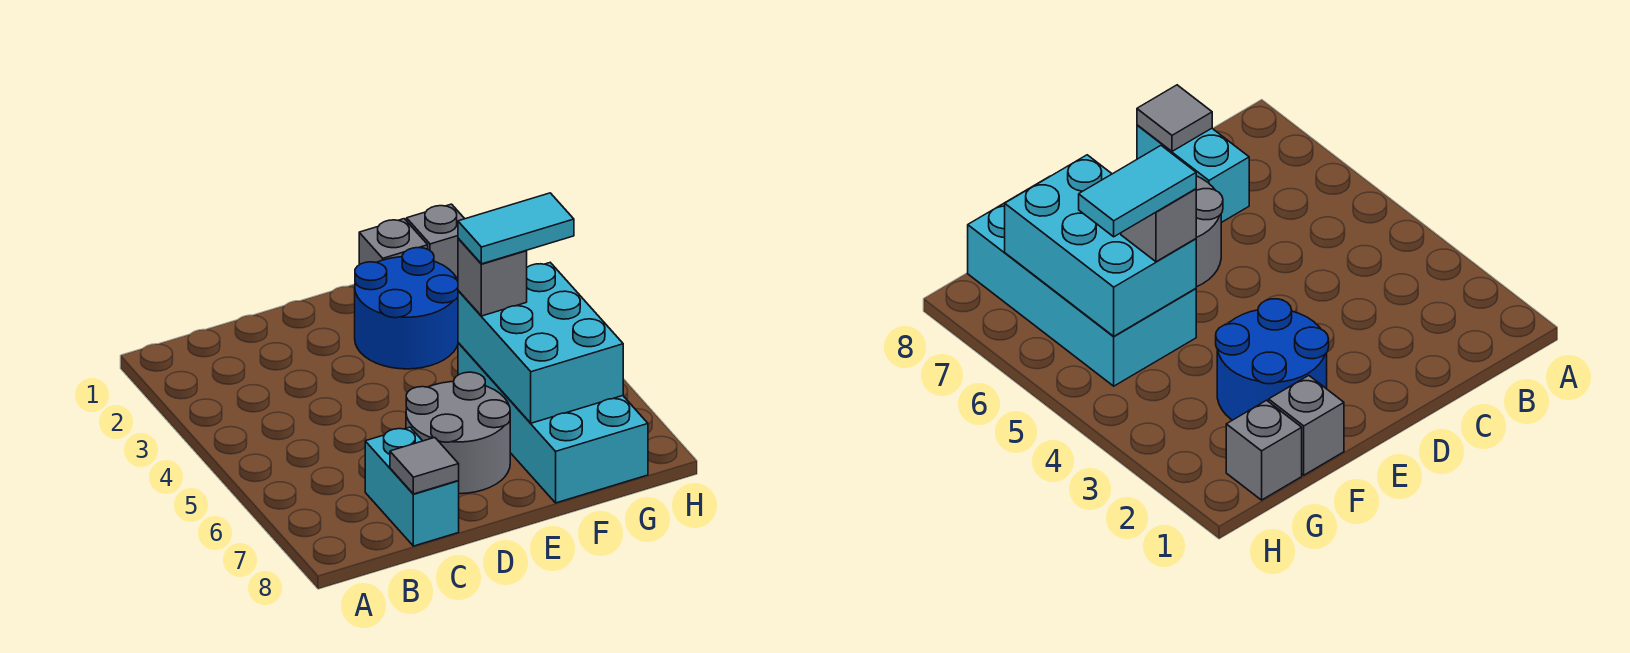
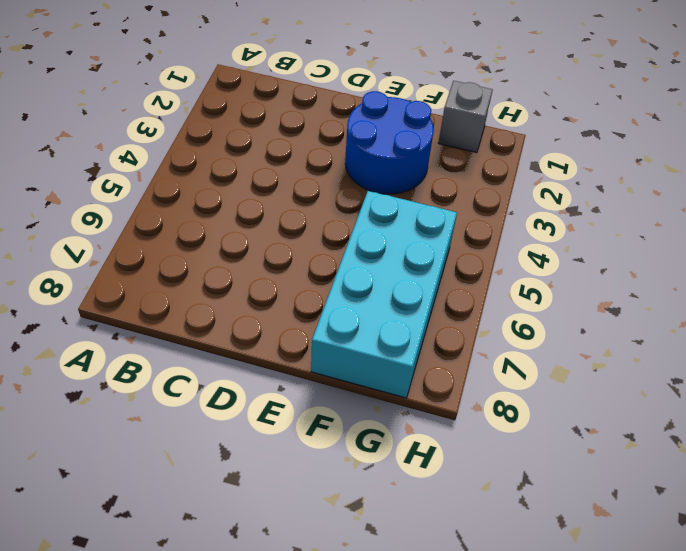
none -> cyan 1x2 brick [365,427,459,546]
none -> grey 2x2 round brick [406,372,510,494]

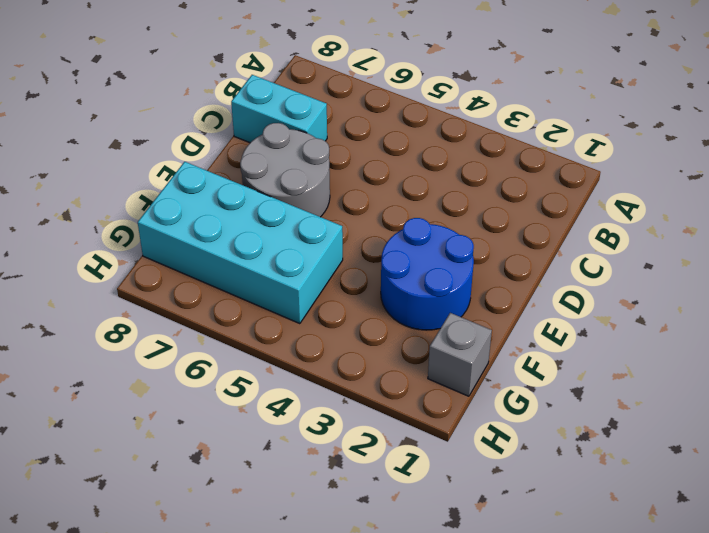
none -> grey 1x1 brick [359,219,428,265]
none -> grey 1x1 tile [390,438,459,494]

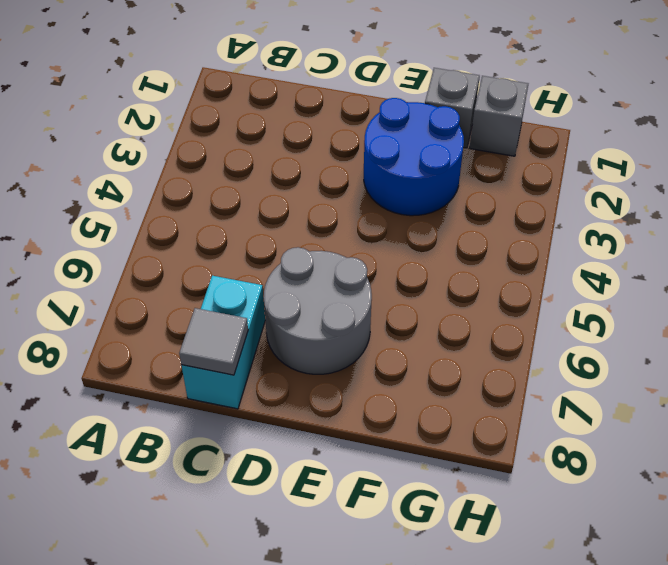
none -> cyan 2x4 brick [458,343,648,503]
none -> cyan 2x3 brick [458,263,623,423]

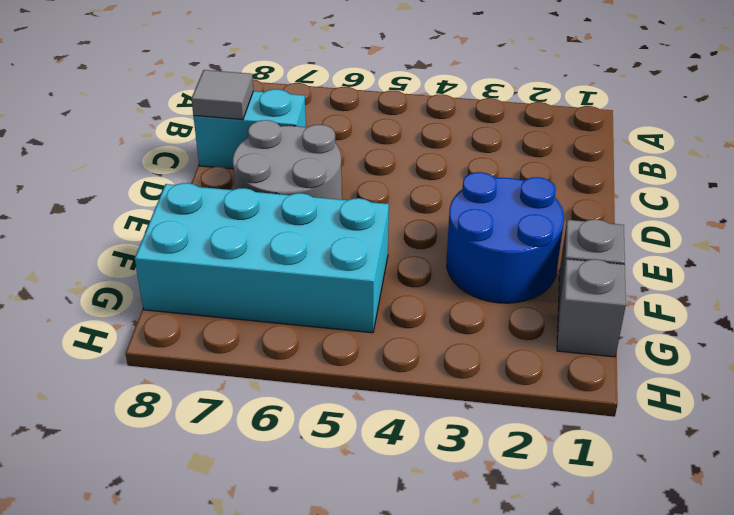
none -> cyan 2x3 brick [458,263,623,423]
none -> grey 1x1 brick [458,238,527,316]

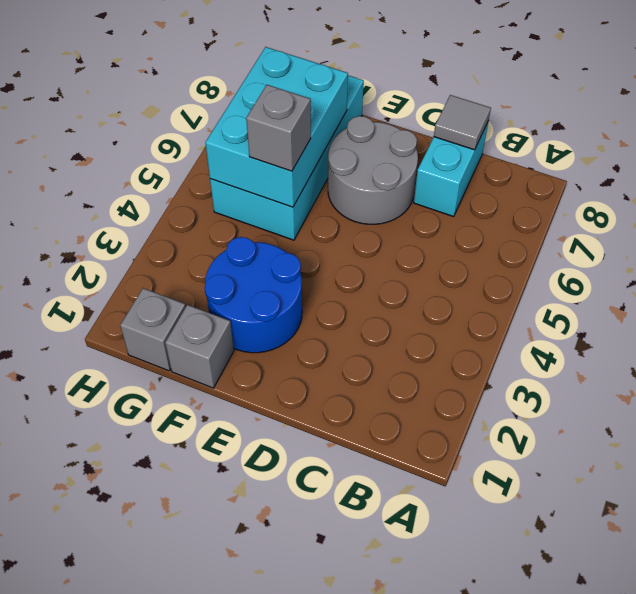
none -> cyan 1x2 tile [458,193,574,264]

